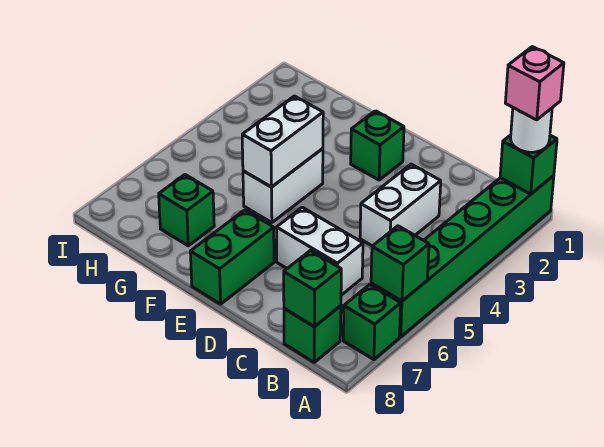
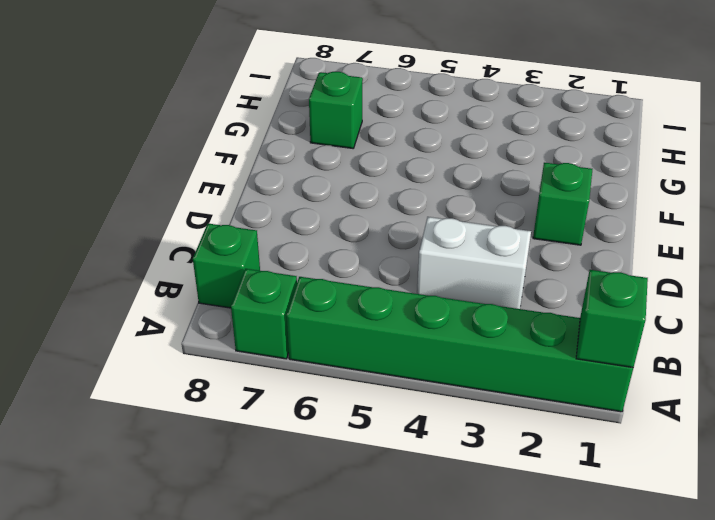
none -> white 1x2 brick [276,207,363,295]
none -> green 1x2 brick [190,210,274,304]
none -> white 1x2 brick [243,149,323,223]

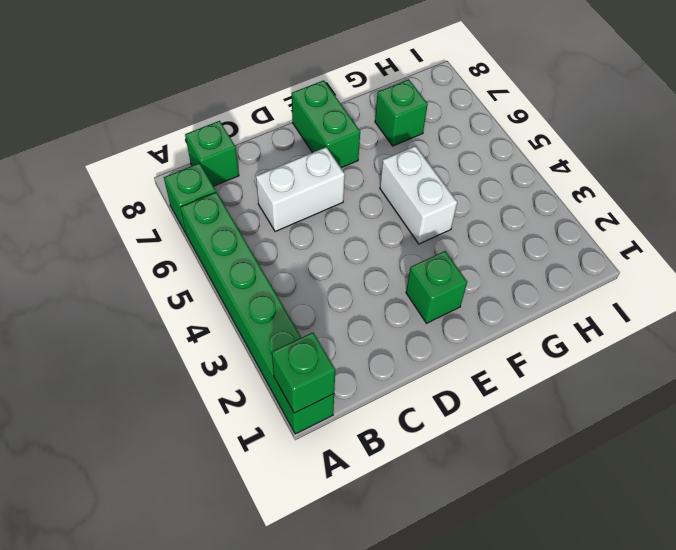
none -> white 1x2 brick [360,164,441,246]
none -> green 1x1 brick [371,226,429,301]
none -> green 1x1 brick [284,250,341,327]

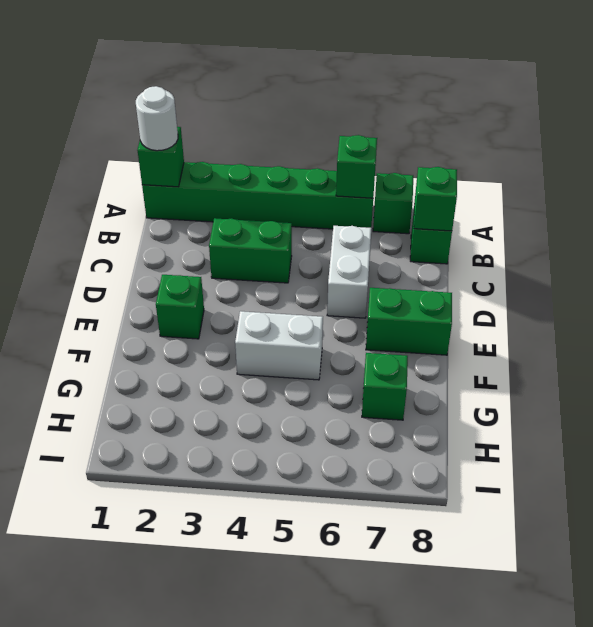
green 1x2 brick [209,218,292,283] -> white 1x2 brick [360,164,441,246]
none -> white 1x2 brick [242,96,323,187]
none -> pink 1x1 brick [505,47,564,120]

